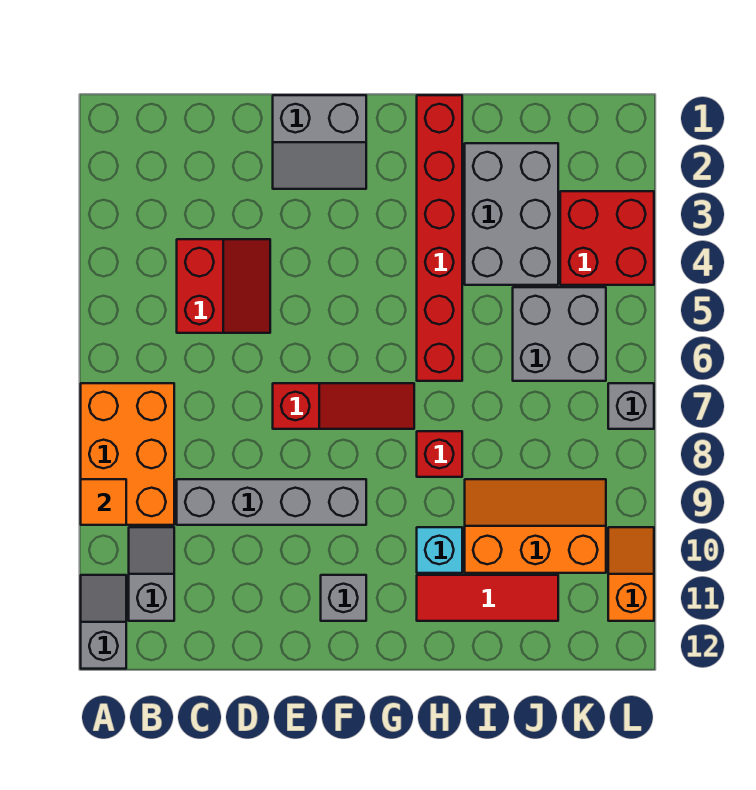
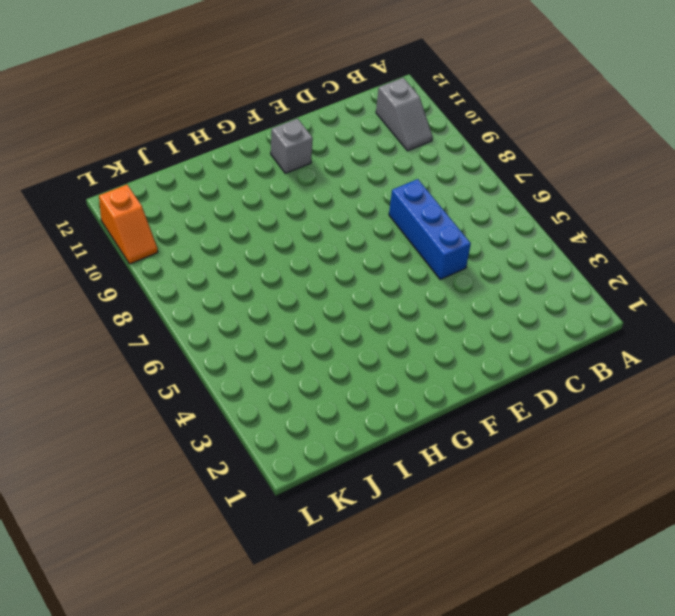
blue 1x3 brick [389,179,471,279] -> red 2x2 slope [177,239,270,333]
none -> orange 2x3 brick [81,383,174,525]
none -> grey 1x2 slope [81,575,126,669]
none -> grey 1x4 brick [177,479,366,525]

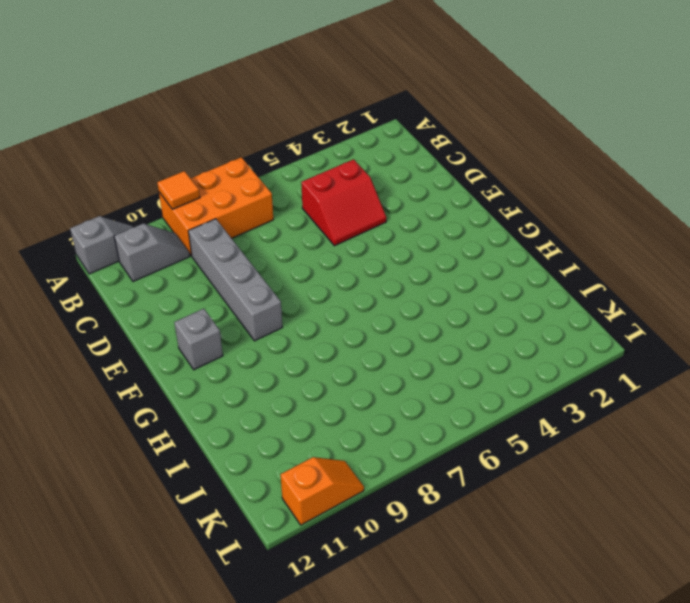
none -> grey 2x2 slope [273,95,366,189]
none -> red 1x3 slope [273,383,414,429]
none -> red 1x6 brick [417,95,462,381]

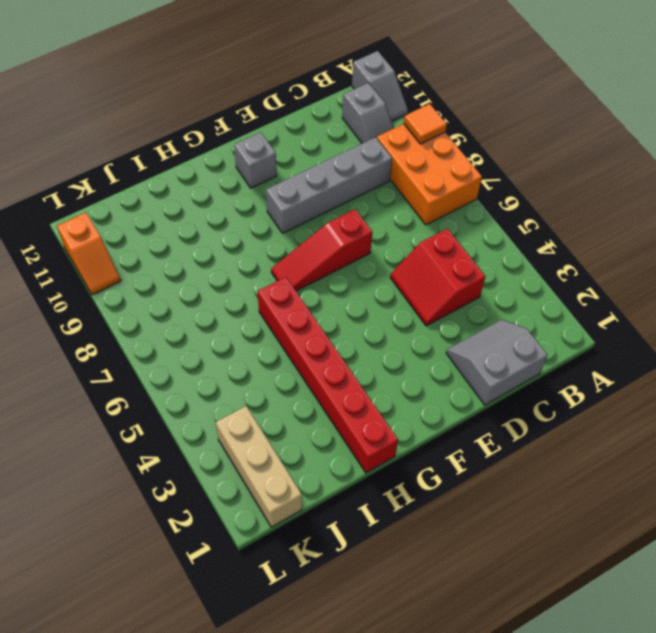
grey 2x2 slope [446,320,547,405] -> grey 2x2 slope moved to [273,95,366,189]
tan 1x3 brick [216,406,302,527] -> red 2x2 brick [560,191,654,285]
none -> red 1x1 brick [417,431,462,477]
none -> cyan 1x1 brick [417,527,462,573]
none -> red 1x3 tile [417,575,558,621]

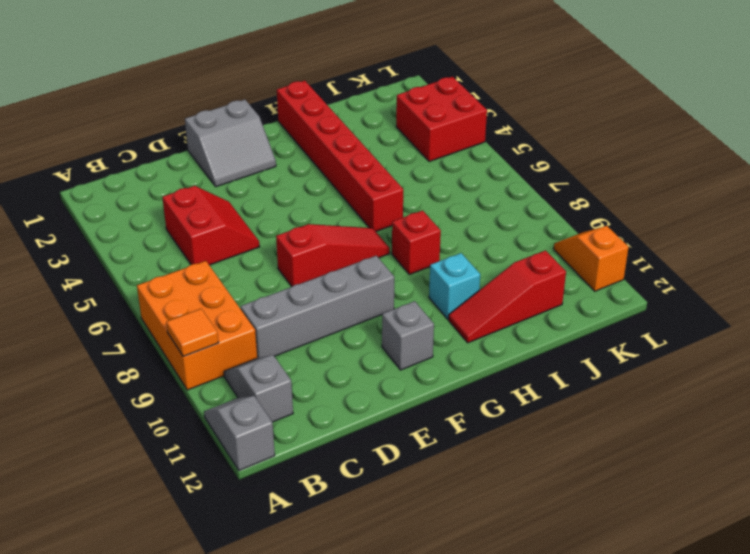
red 1x3 slope [449,250,566,343] -> red 1x3 tile [417,575,558,621]
none -> grey 2x3 brick [465,143,558,285]
none -> orange 2x3 slope [465,479,606,573]
none -> grey 2x2 brick [513,287,606,381]

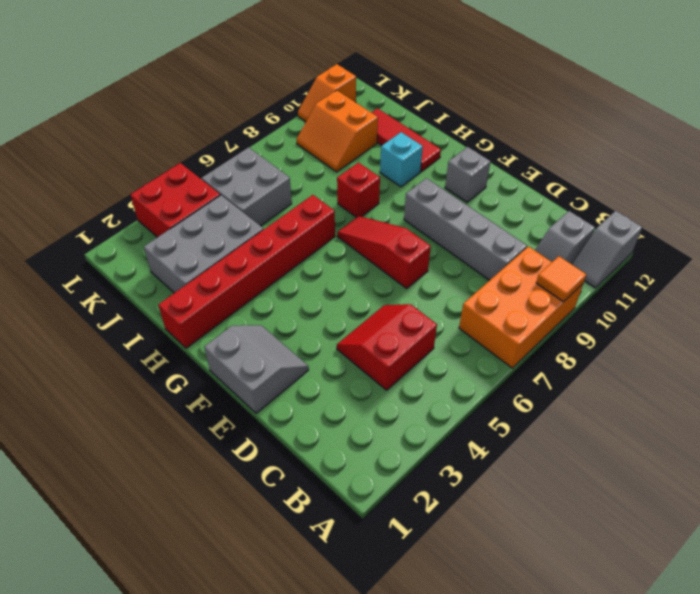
orange 2x2 slope [297,90,378,172] -> orange 2x3 slope [465,479,606,573]
none -> grey 1x1 brick [608,383,654,429]

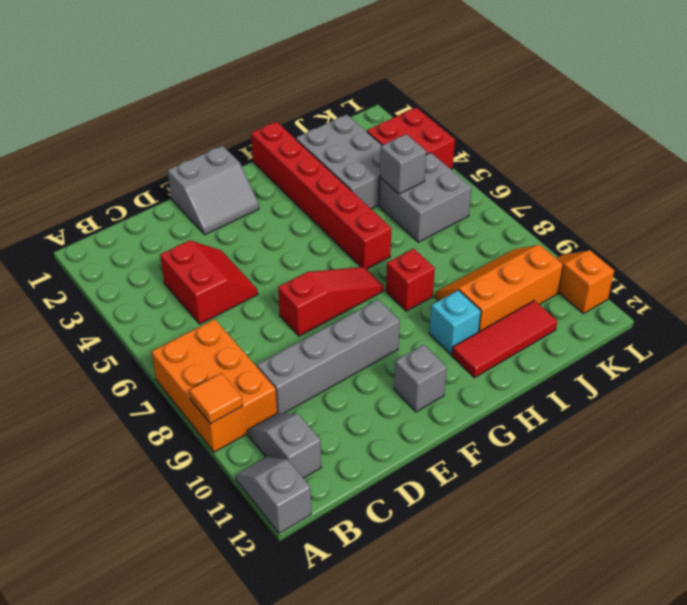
grey 1x1 brick [380,134,426,194] -> grey 1x1 brick moved to [608,383,654,429]

